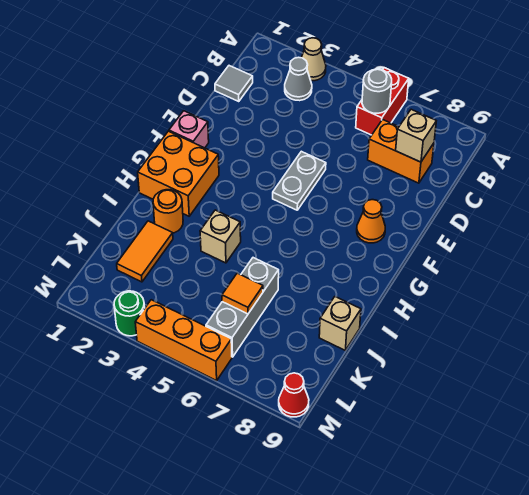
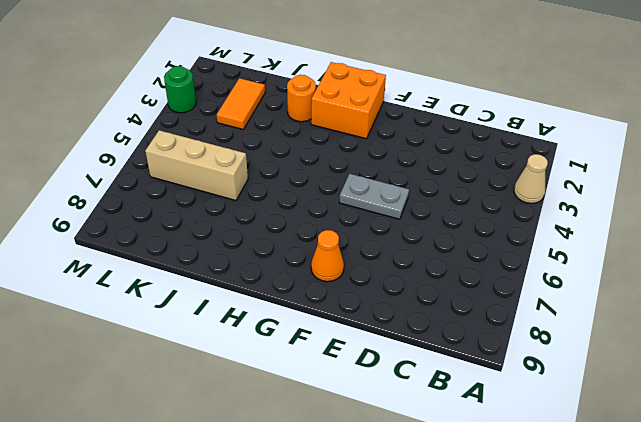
tan 1x3 brick [145,130,248,200] -> grey 1x3 brick [206,258,279,357]
orange 1x2 tile [217,78,265,130] -> orange 1x2 tile turned to [117,221,173,282]
none -> red 1x2 brick [356,68,409,135]
none -> grey 1x1 cone [285,57,312,101]
none -> grey 1x1 tile [215,66,253,101]

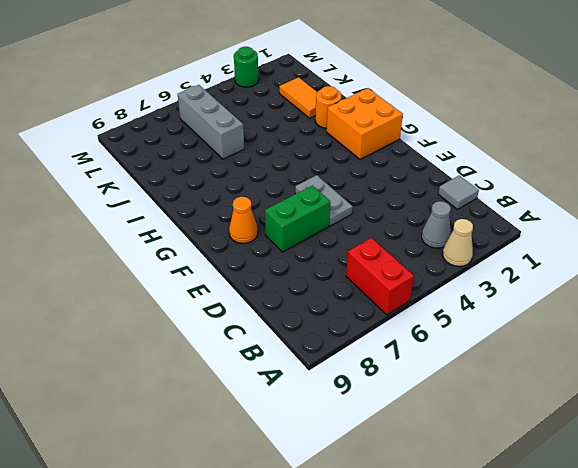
green 1x2 brick [265,186,330,252] -> none
none -> orange 1x2 brick [368,120,434,183]
none -> pink 1x1 brick [169,111,209,148]
none -> tan 1x1 brick [200,210,241,263]

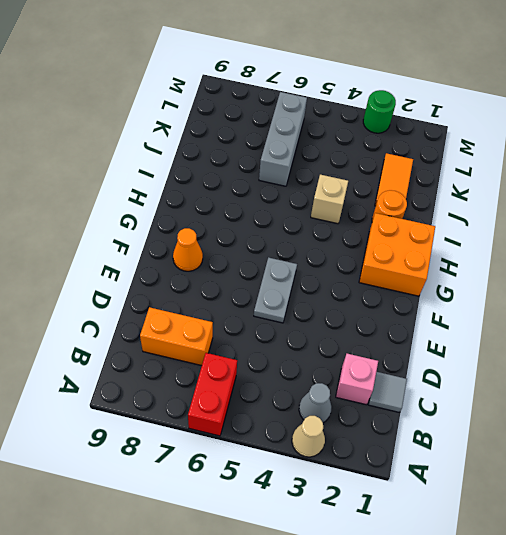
pink 1x1 brick [336,354,378,405] -> pink 1x1 brick moved to [169,111,209,148]
none -> tan 1x1 brick [319,297,361,350]
none -> orange 1x3 brick [135,300,232,381]
none -> red 1x1 cone [279,373,309,417]

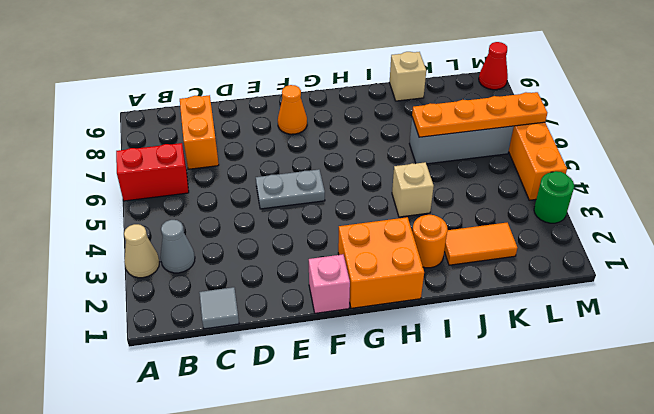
orange 1x4 plate [412,92,547,137] -> orange 1x1 tile [222,273,263,314]
none -> grey 1x1 round brick [362,69,392,113]
none -> tan 1x1 brick [396,109,436,162]

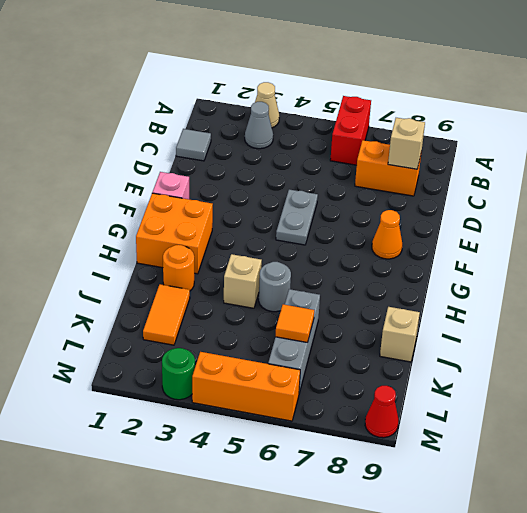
grey 1x1 round brick [259,262,291,312] -> grey 1x1 round brick moved to [362,69,392,113]

